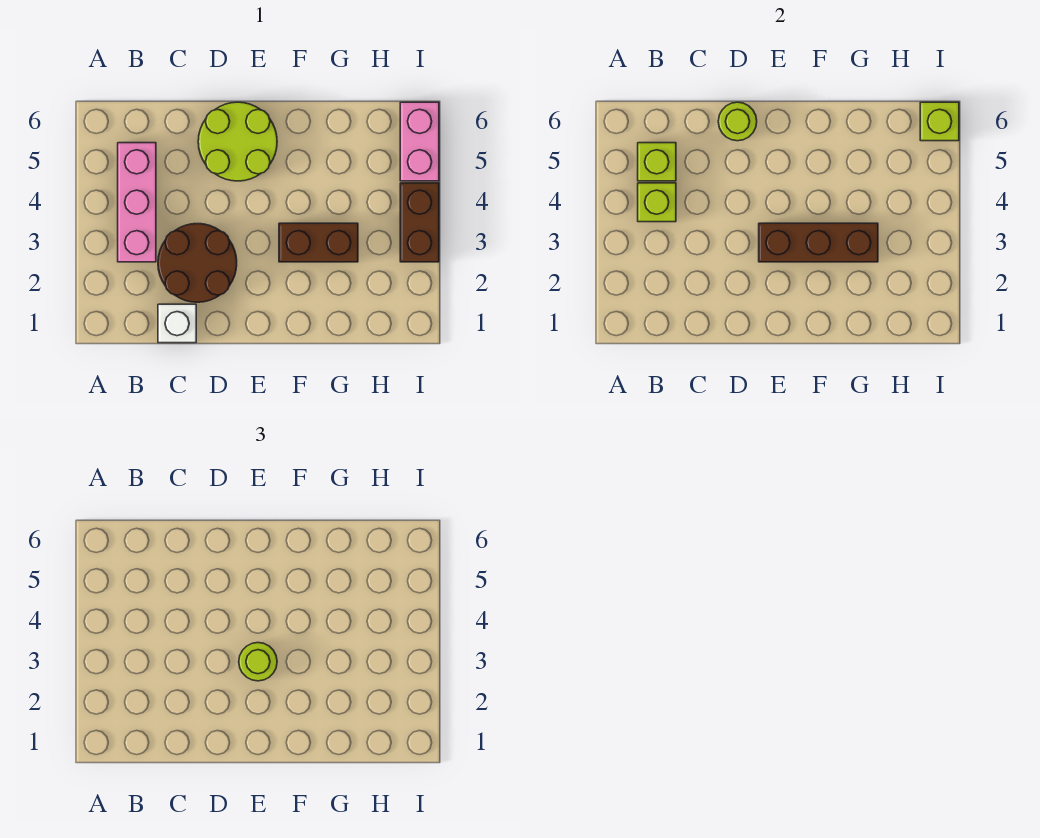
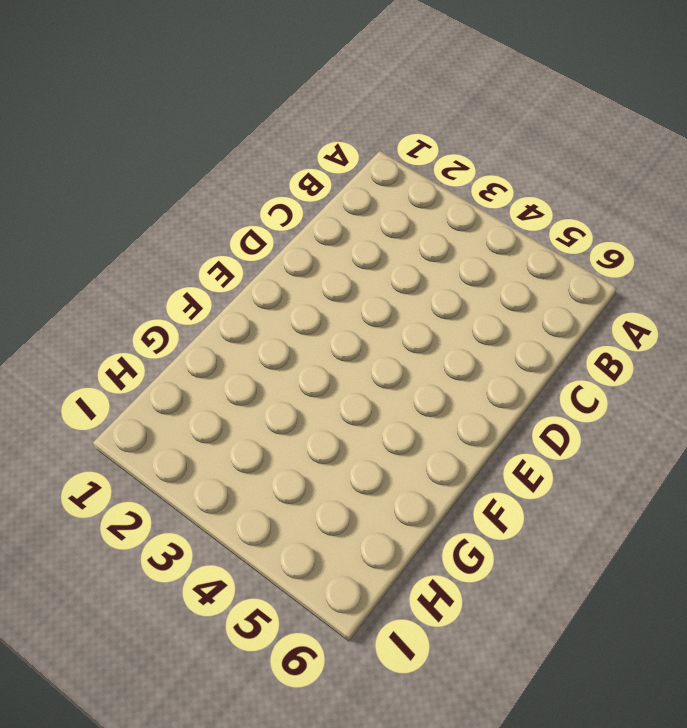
none -> pink 1x3 brick [118,143,156,262]
none -> white 1x1 brick [158,304,196,343]
none -> brown 2x2 round brick [158,224,237,302]

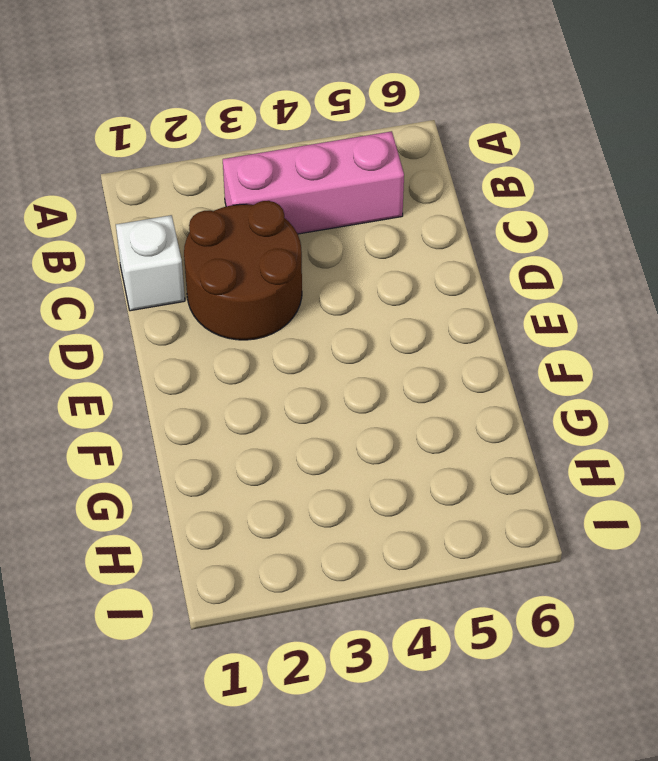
none -> lime 2x2 round brick [198,102,277,181]
none -> brown 1x2 brick [279,223,358,262]
none -> brown 1x2 brick [400,183,439,262]

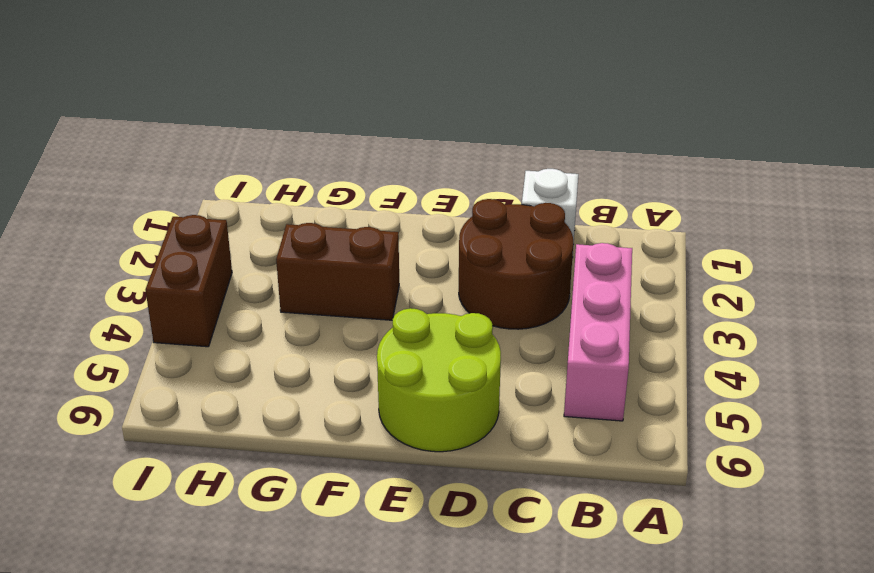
none -> pink 1x2 brick [400,102,439,181]
none -> lime 1x1 brick [638,183,676,222]
none -> lime 1x1 brick [638,143,676,181]

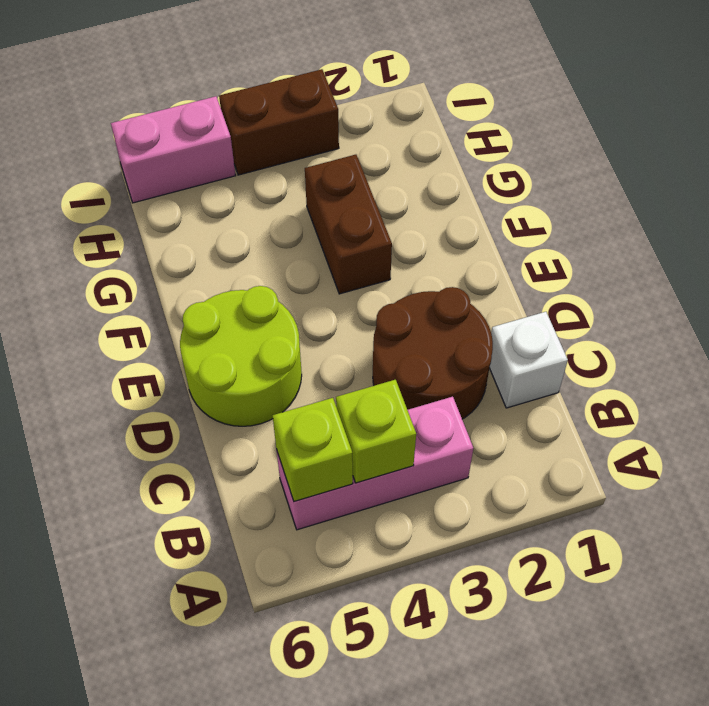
none -> lime 1x1 round brick [718,102,757,141]
none -> brown 1x3 brick [759,223,878,262]
none -> lime 1x1 brick [920,102,959,141]

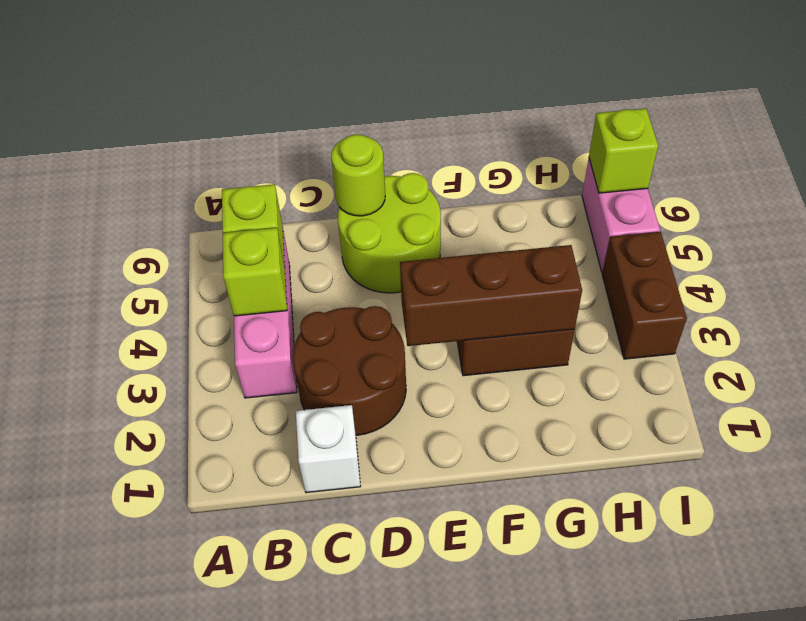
none -> lime 1x1 round brick [239,643,277,681]

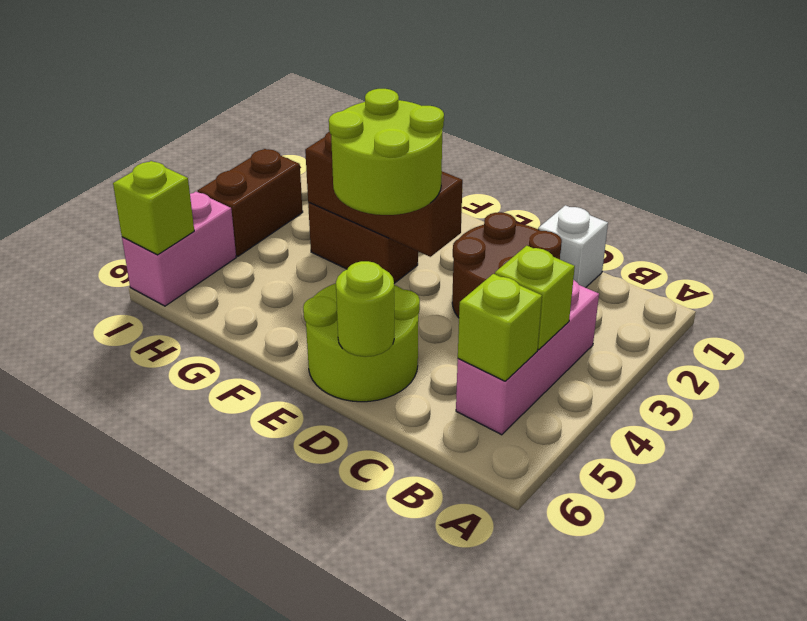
lime 2x2 round brick [329,89,444,215] -> lime 1x1 round brick [239,643,277,681]

